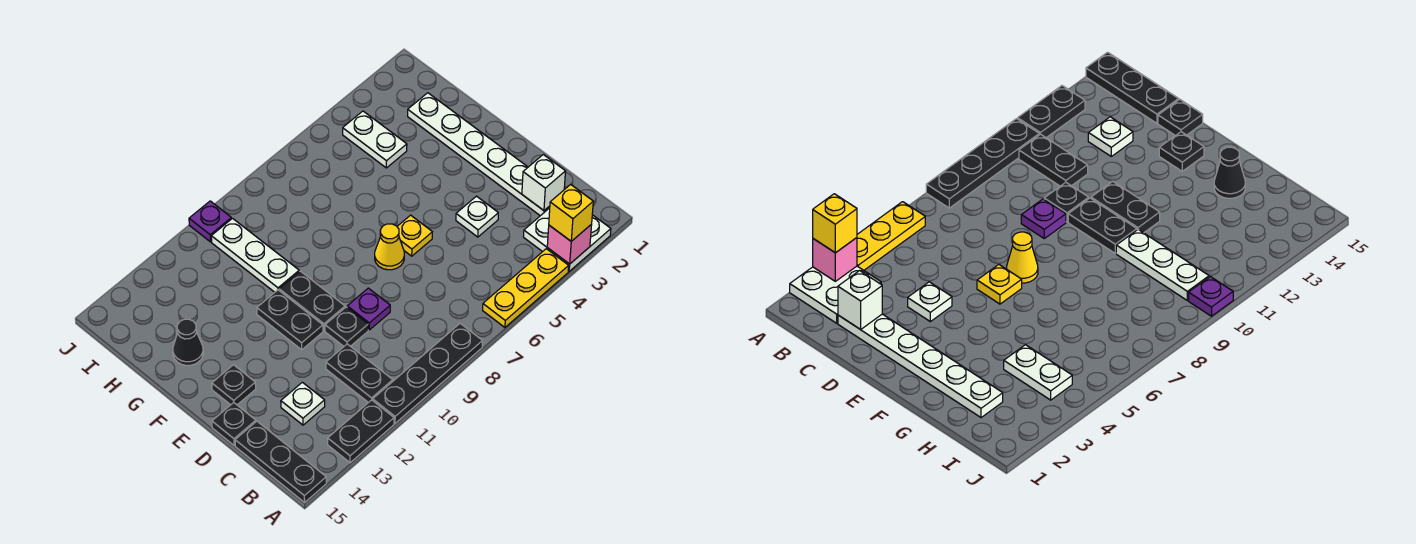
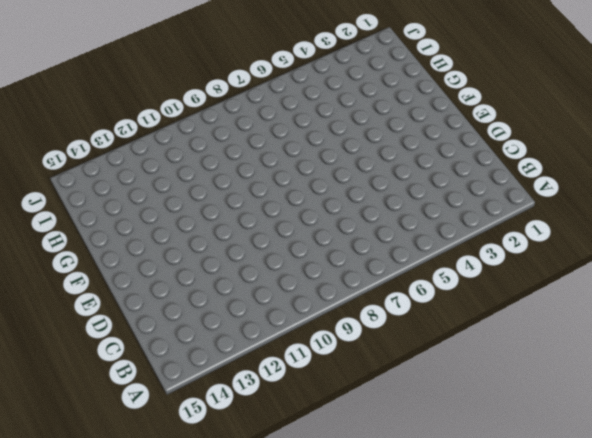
none -> white 2x2 plate [524,208,611,271]
none -> yellow 1x3 plate [483,249,569,327]
none -> black 1x4 plate [373,324,482,423]

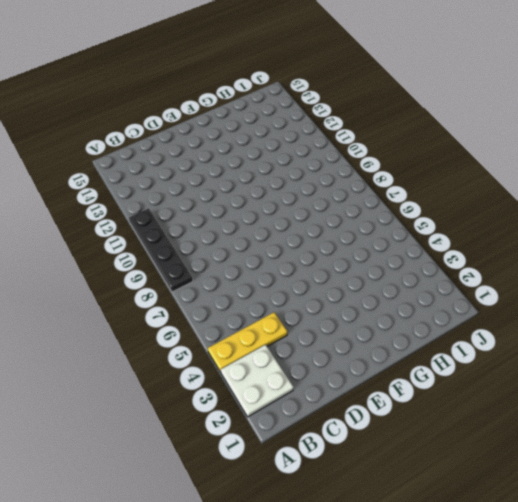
yellow 1x3 plate [208,312,287,372] -> yellow 1x3 plate turned to [483,249,569,327]
none -> black 1x2 plate [328,400,394,463]
none -> black 1x3 plate [235,421,326,502]
none -> black 1x2 plate [326,344,393,403]

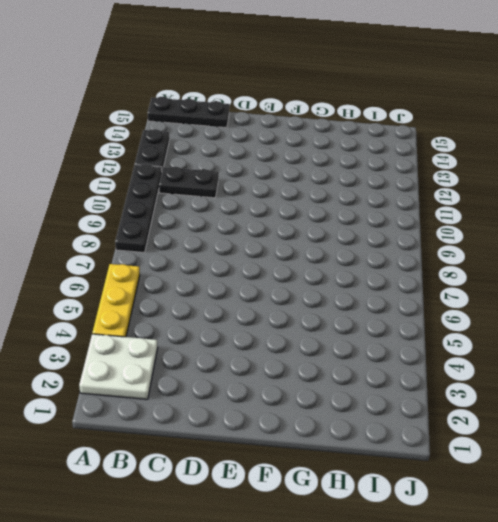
none -> white 1x6 plate [408,93,550,216]
none -> white 1x1 plate [281,382,325,425]
none -> white 1x1 plate [456,196,498,237]

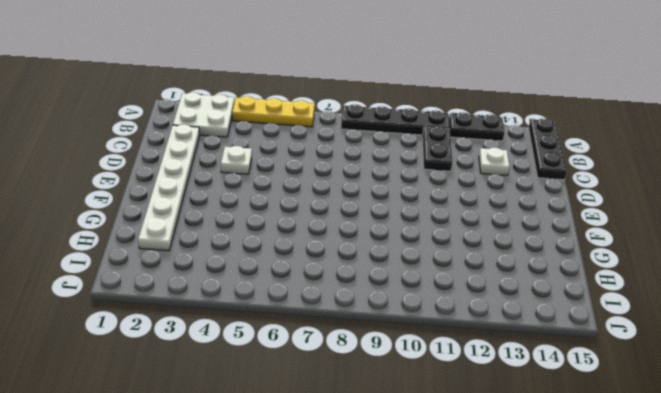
none -> purple 1x1 plate [347,288,390,330]
none -> black 1x1 plate [325,307,368,346]
none -> black 1x1 plate [212,403,256,445]

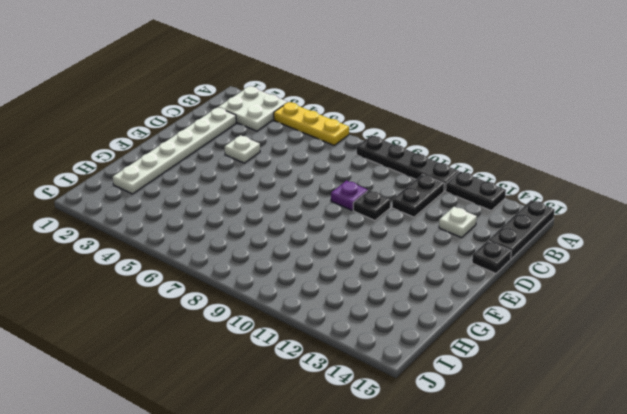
none -> yellow 1x1 plate [397,215,432,256]
none -> yellow 1x1 cone [375,224,404,270]
none -> black 1x2 plate [279,271,345,331]

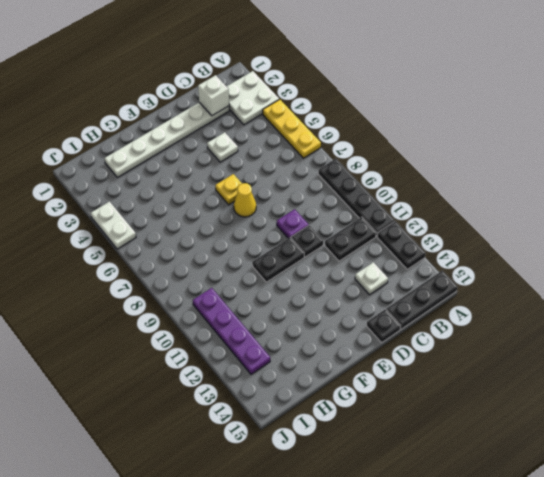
purple 1x4 plate [193,288,270,374] -> white 1x3 plate [211,219,299,292]
white 1x2 plate [91,202,136,249] -> white 1x2 plate turned to [343,111,407,168]
none -> black 1x2 plate [257,290,323,350]
none -> black 1x1 plate [212,365,256,405]
none -> black 1x1 cone [173,319,203,365]

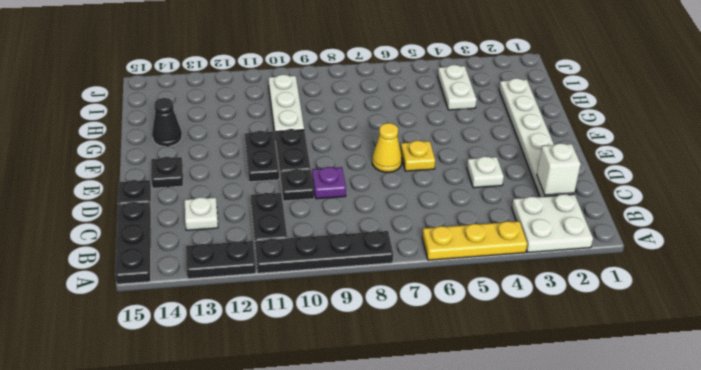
none -> purple 1x1 plate [189,201,231,242]
none -> pink 1x1 brick [547,224,592,264]
none -> yellow 1x1 brick [549,184,593,241]

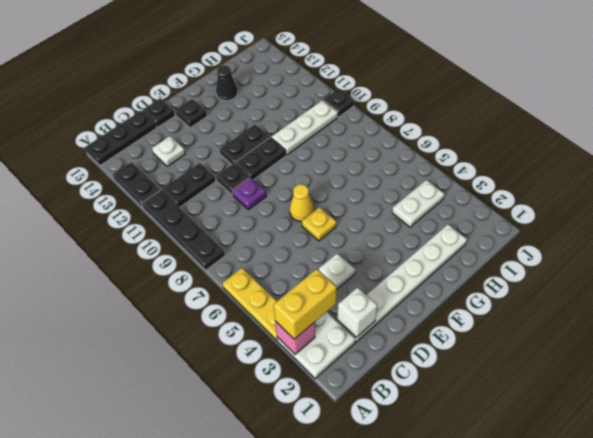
yellow 1x2 brick [274,269,337,339] -> yellow 1x1 brick [549,184,593,241]
black 1x1 plate [323,88,354,117] -> purple 1x1 plate [189,201,231,242]

